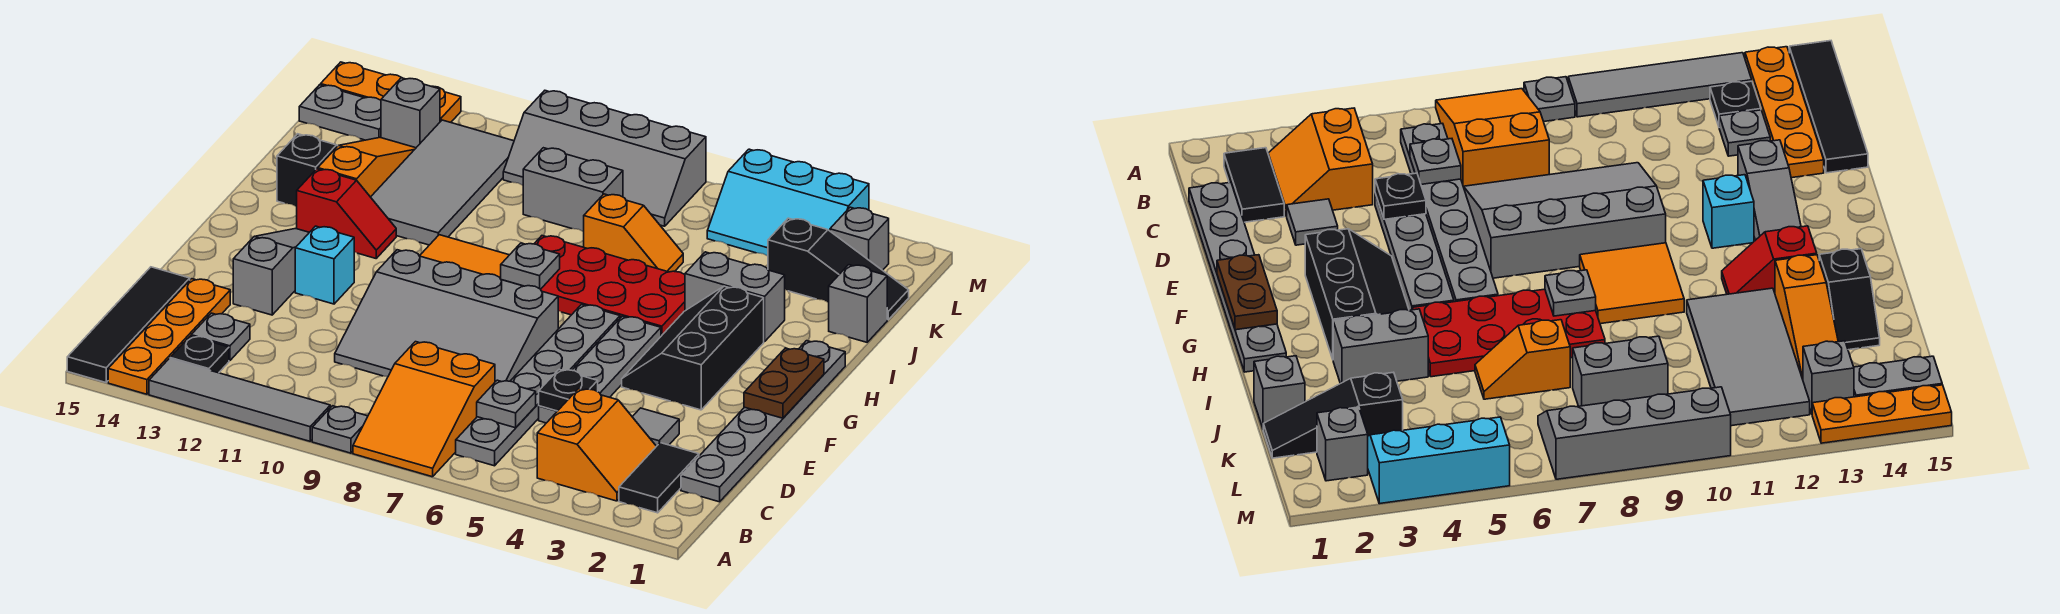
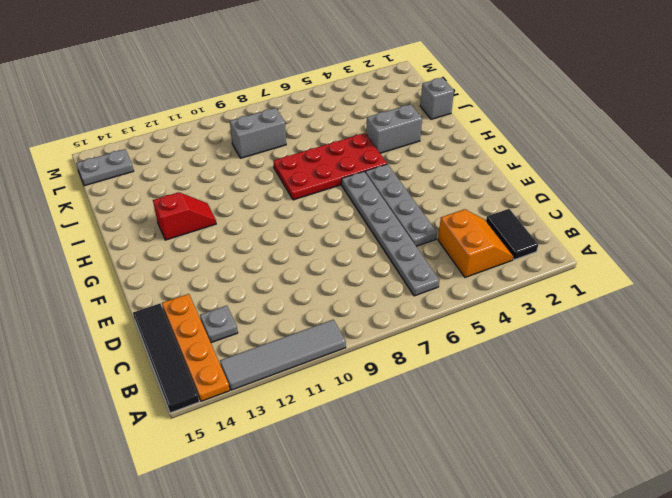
none -> orange 2x3 slope [353,342,495,477]
none -> grey 1x1 plate [312,406,368,453]
none -> black 1x1 plate [170,336,229,373]
none -> grey 1x6 plate [681,341,845,502]

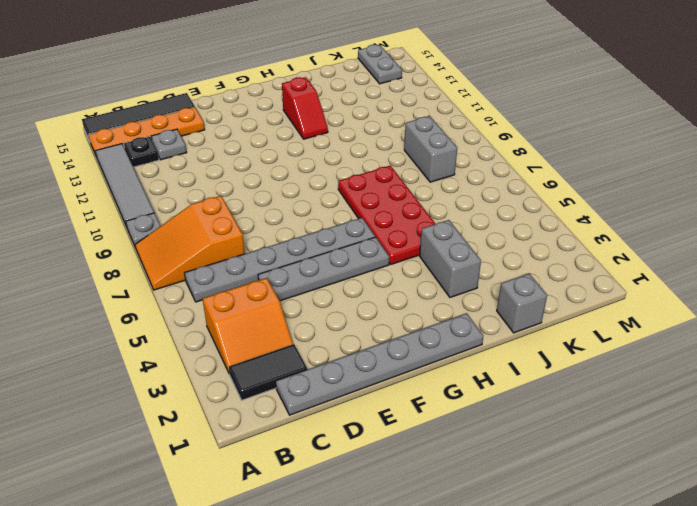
none -> grey 1x1 tile [633,408,679,446]
none -> grey 3x4 slope [335,250,558,382]
none -> grey 1x3 slope [233,229,309,315]
none -> black 2x3 slope [622,286,764,410]

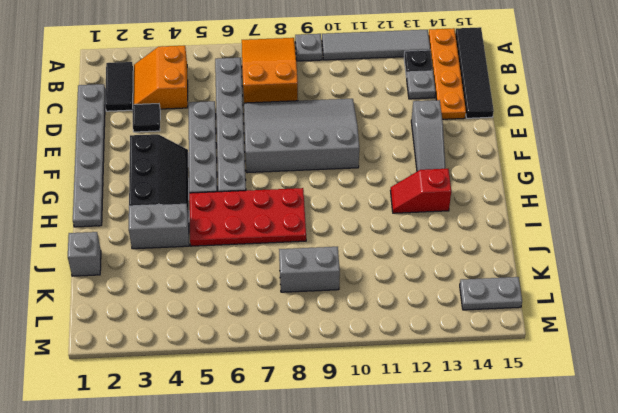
black 1x1 tile [133,104,160,132] -> grey 1x1 tile [633,408,679,446]
none -> cyan 1x1 brick [295,226,354,304]
none -> orange 2x2 tile [420,235,509,279]
none -> grey 2x4 tile [371,120,514,245]
none -> orange 1x3 slope [318,138,416,197]

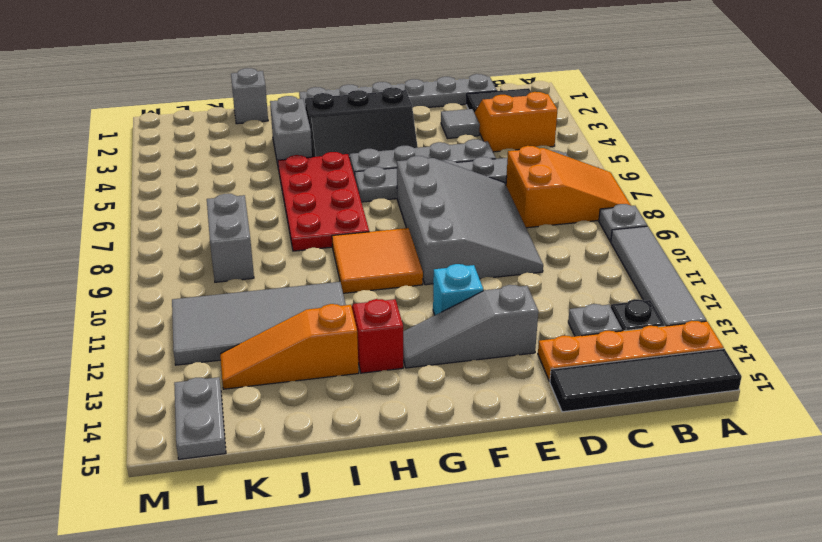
none -> black 1x2 slope [277,134,337,207]
none -> orange 1x2 slope [584,194,683,272]
none -> black 1x3 slope [768,218,909,320]
none -> grey 1x1 brick [830,207,889,270]

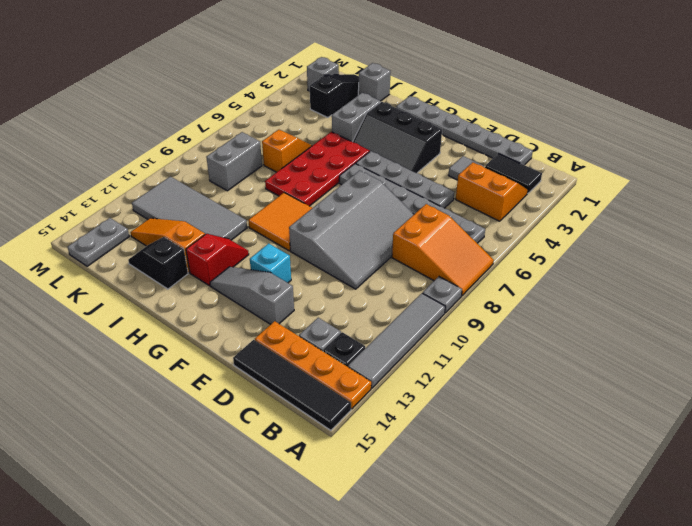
none -> cyan 2x3 slope [707,149,869,256]
none -> grey 2x4 slope [503,91,706,226]
none -> grey 1x1 brick [381,78,440,148]
none -> orange 1x3 plate [321,62,461,122]

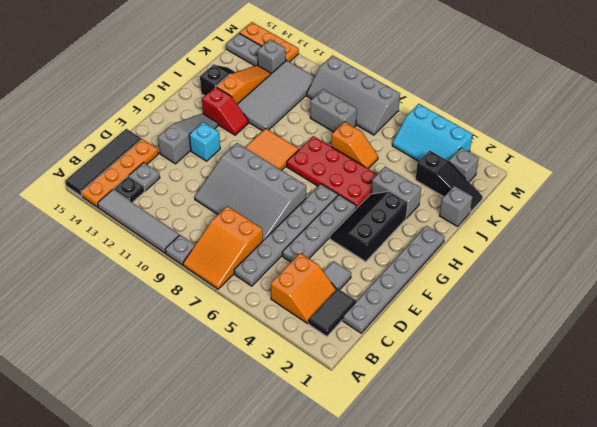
none -> grey 1x1 plate [477,380,536,428]
none -> black 1x1 plate [539,369,598,411]
none -> brown 1x2 plate [744,348,824,418]
none -> grey 1x1 plate [501,243,560,289]

